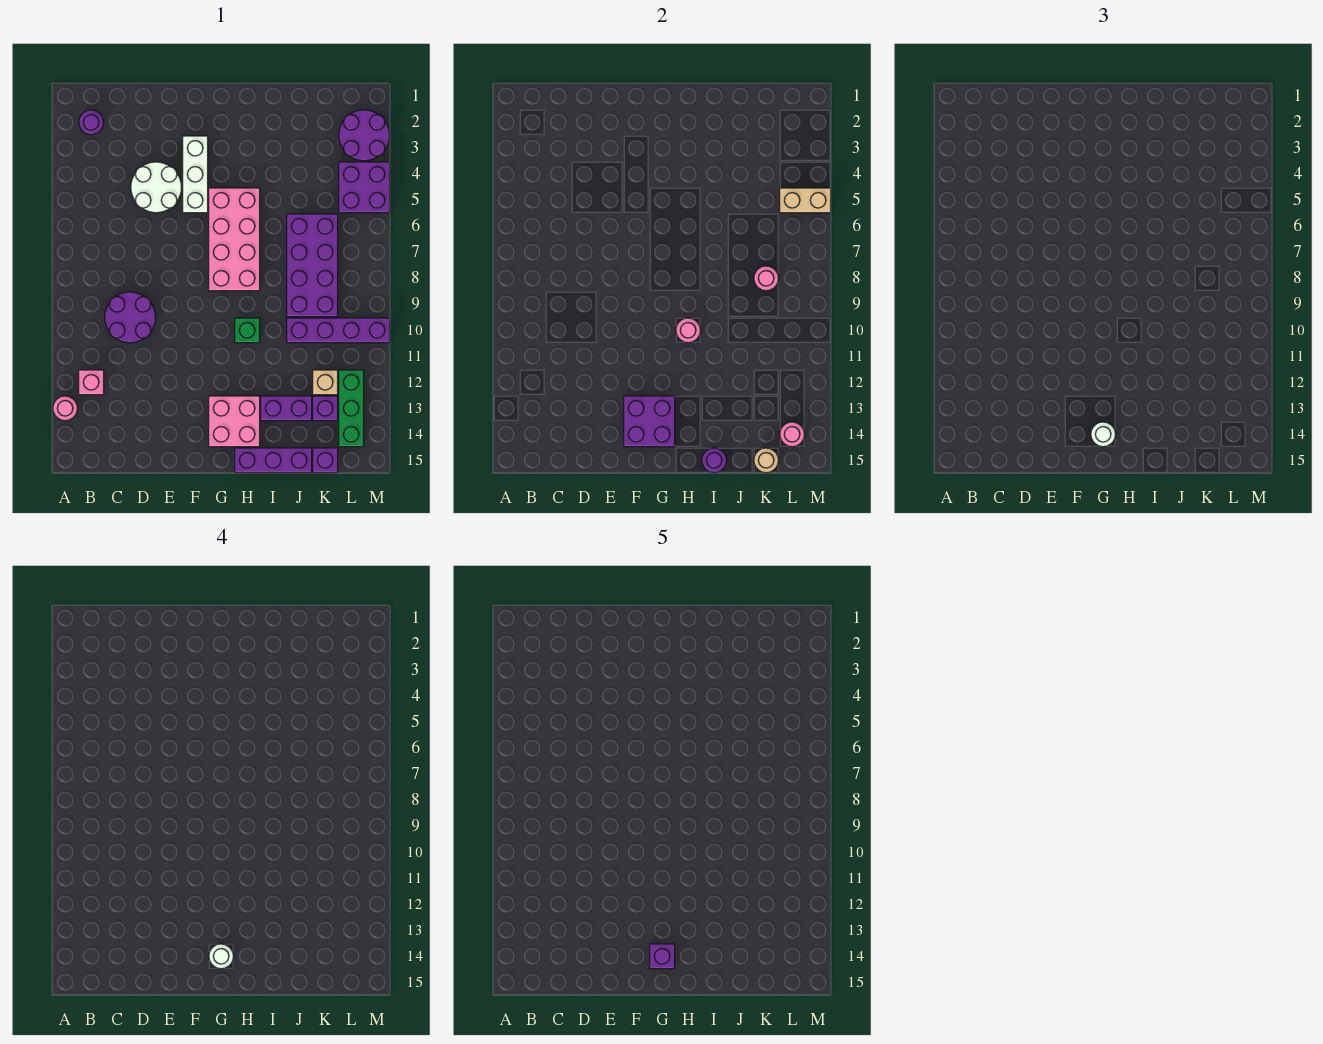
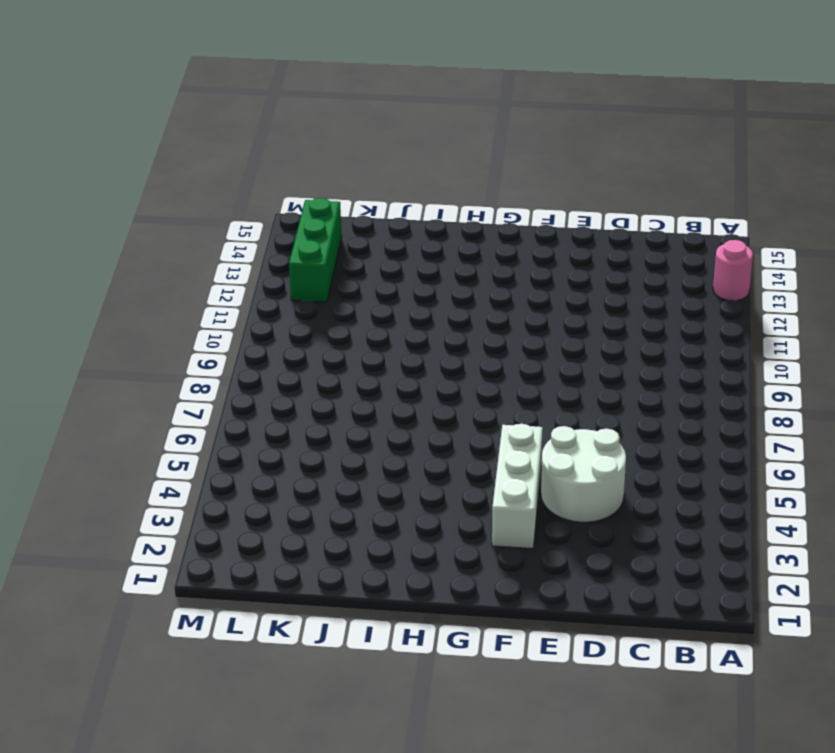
none -> purple 1x1 round brick [79,110,104,135]
none -> pink 1x1 brick [79,370,104,395]
none -> purple 2x2 round brick [105,292,156,343]

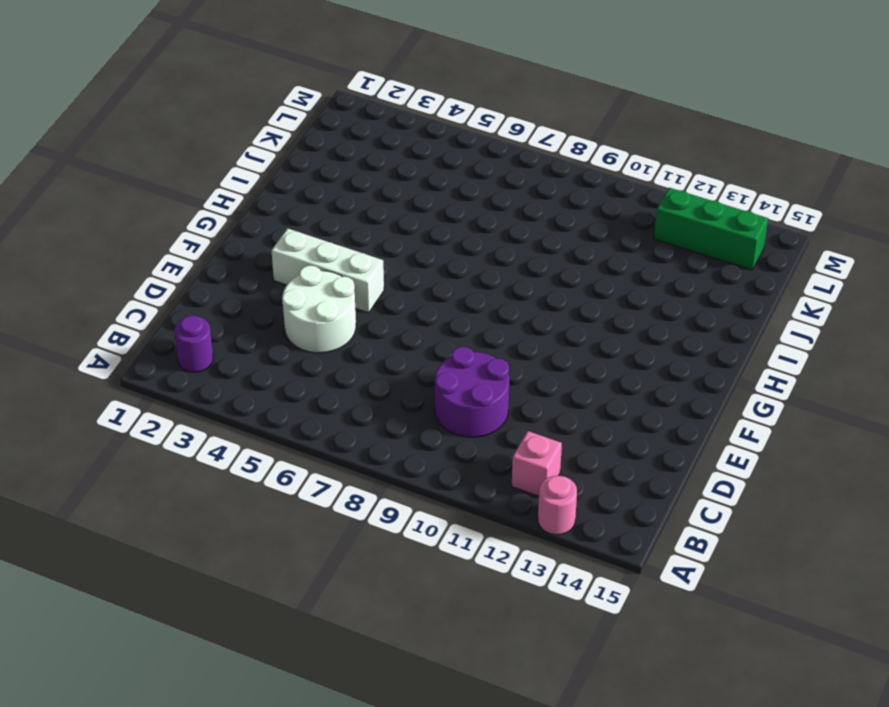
none -> pink 2x4 brick [209,188,260,291]
none -> pink 2x2 brick [209,396,260,447]
none -> green 1x1 brick [235,318,260,343]

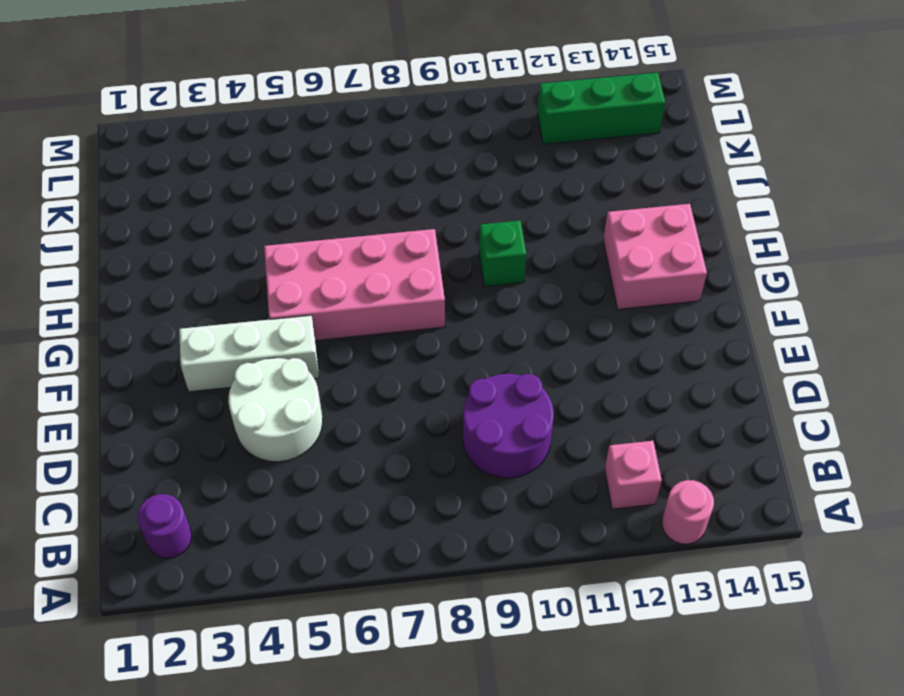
none -> purple 1x3 brick [235,448,312,473]
none -> purple 1x2 brick [261,396,312,421]
none -> purple 2x4 brick [287,214,338,317]

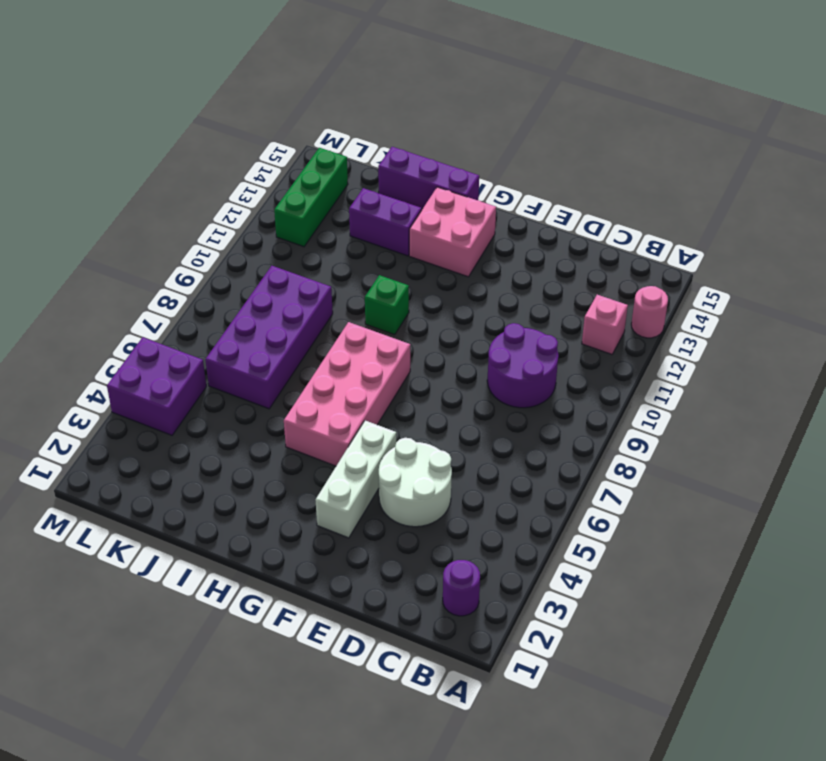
none -> purple 1x4 brick [287,318,390,343]
none -> tan 1x1 brick [313,370,338,395]
none -> purple 1x1 brick [313,396,338,421]

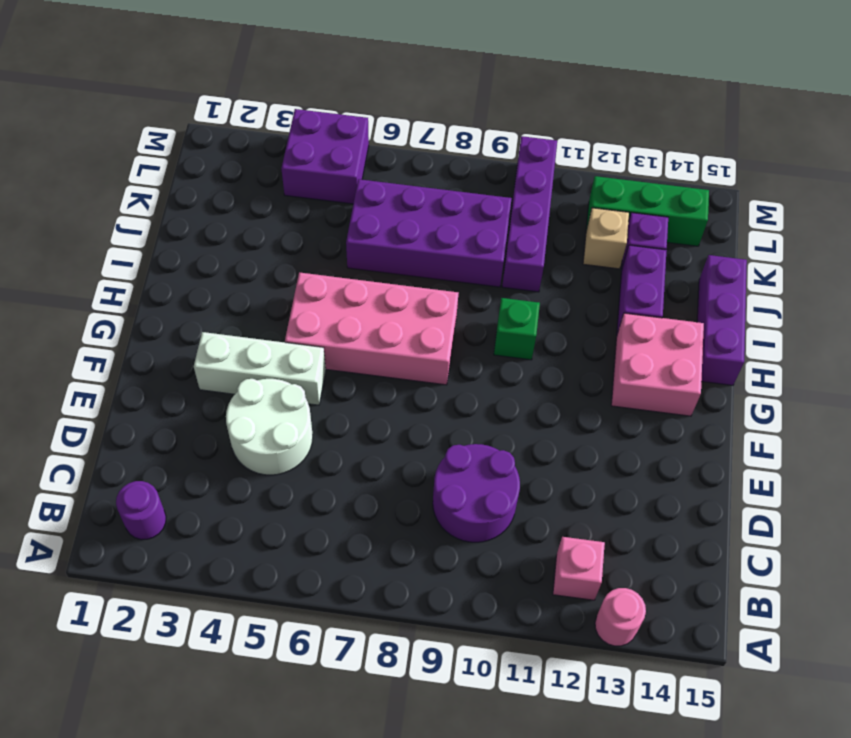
none -> purple 1x1 brick [313,448,338,473]
none -> purple 2x2 round brick [339,110,390,161]
none -> purple 2x2 brick [624,396,675,447]

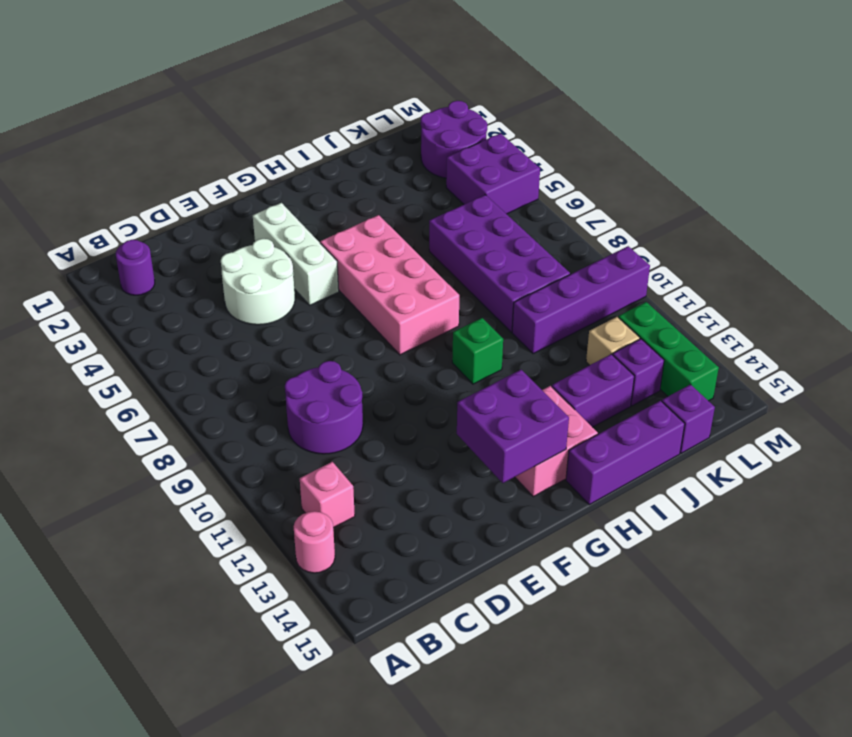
none -> pink 1x1 round brick [676,318,701,343]
none -> purple 1x1 round brick [702,448,727,473]
none -> pink 1x1 round brick [754,266,779,291]

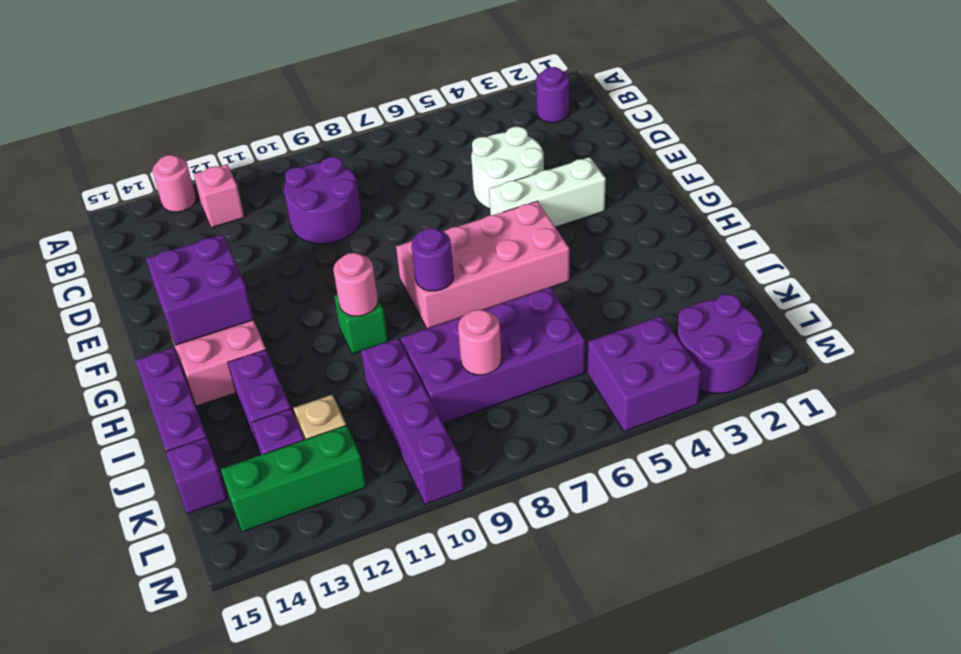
purple 1x1 round brick [412,228,454,291] -> purple 1x1 round brick moved to [702,448,727,473]
none -> tan 1x1 round brick [754,448,779,473]
none -> tan 1x2 brick [780,188,831,213]
none -> pink 1x1 round brick [780,422,805,447]

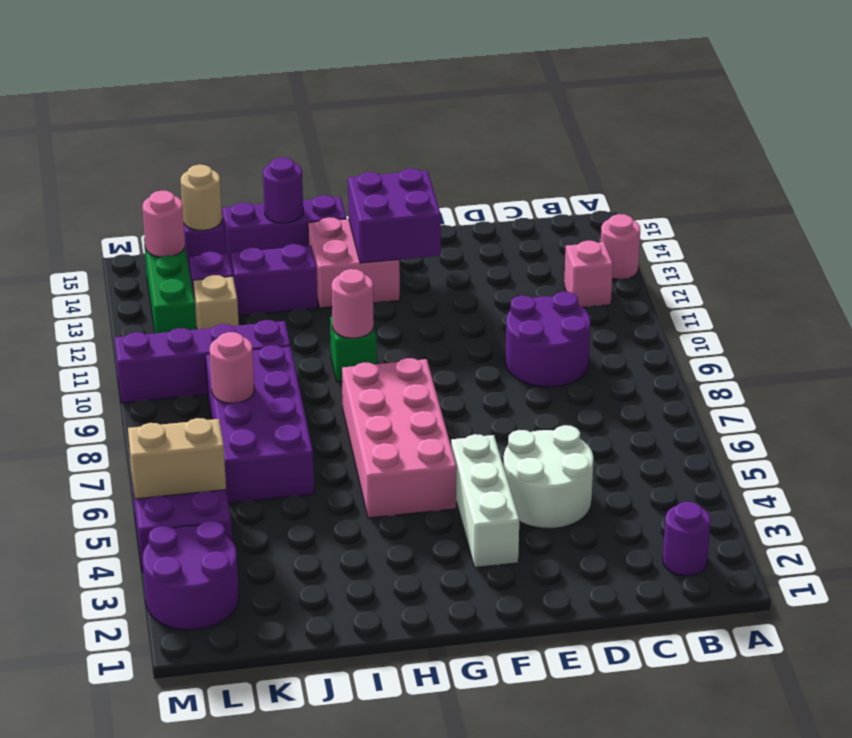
none -> white 1x1 round brick [1091,422,1116,447]
none -> white 1x1 round brick [209,944,234,969]
none -> purple 1x1 brick [650,944,675,969]

